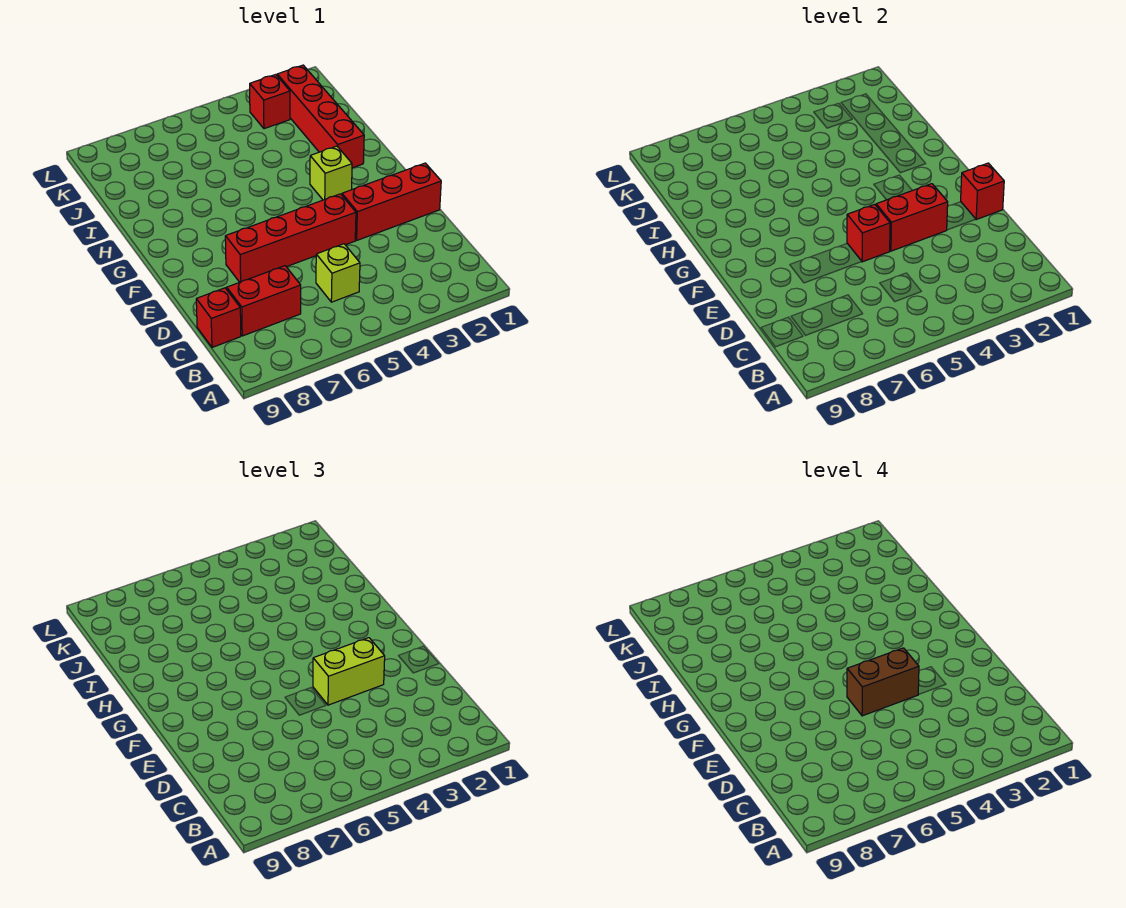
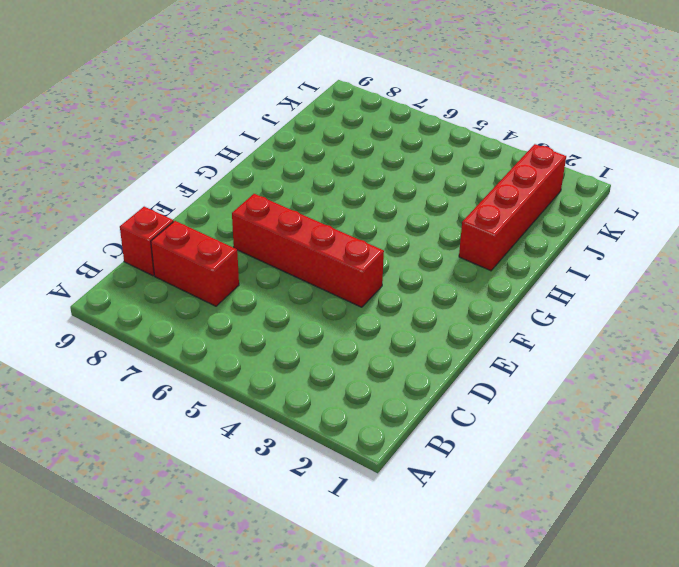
none -> lime 1x1 brick [316,244,360,302]
none -> red 1x3 brick [342,163,441,240]
none -> lime 1x1 brick [310,146,352,200]

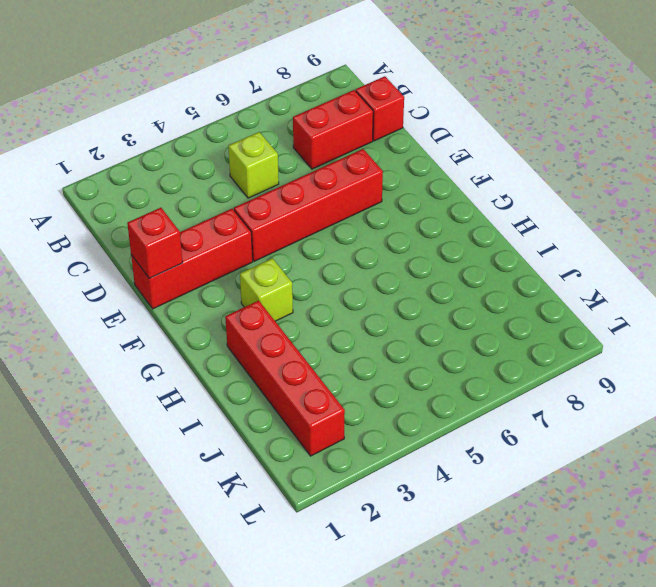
none -> red 1x1 brick [250,75,290,129]
none -> red 1x2 brick [876,184,948,251]
none -> red 1x1 brick [847,204,890,262]

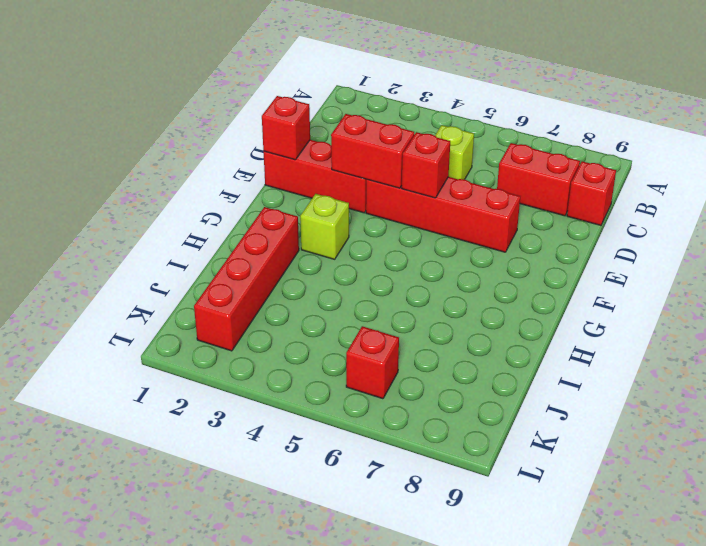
red 1x1 brick [346,326,399,399] -> red 1x1 brick moved to [250,75,290,129]
none -> lime 1x2 brick [313,638,385,705]
none -> brown 1x2 brick [847,648,919,716]

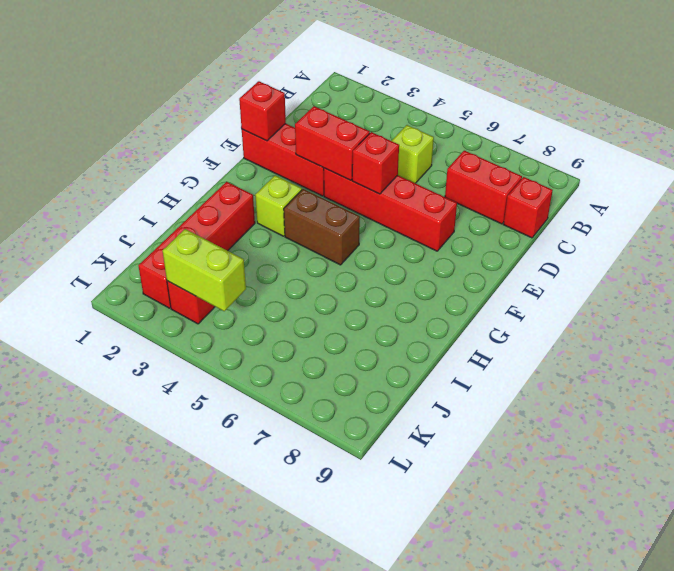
brown 1x2 brick [284,189,360,265] -> brown 1x2 brick moved to [847,648,919,716]
lime 1x2 brick [163,229,246,311] -> lime 1x2 brick moved to [313,638,385,705]

